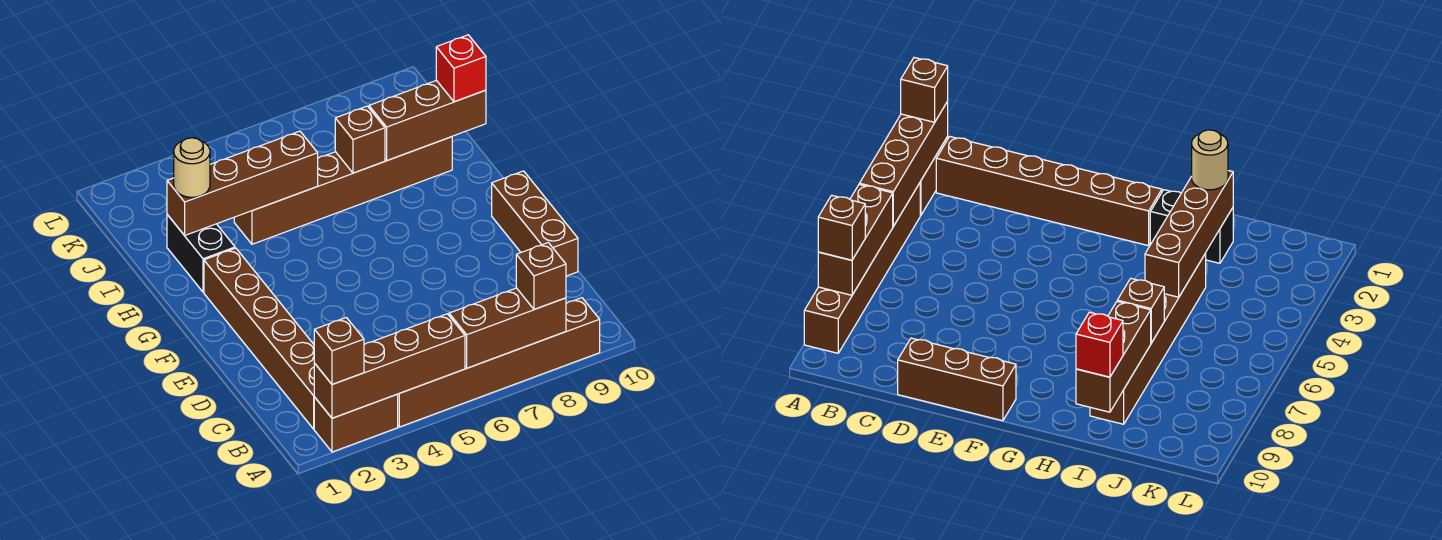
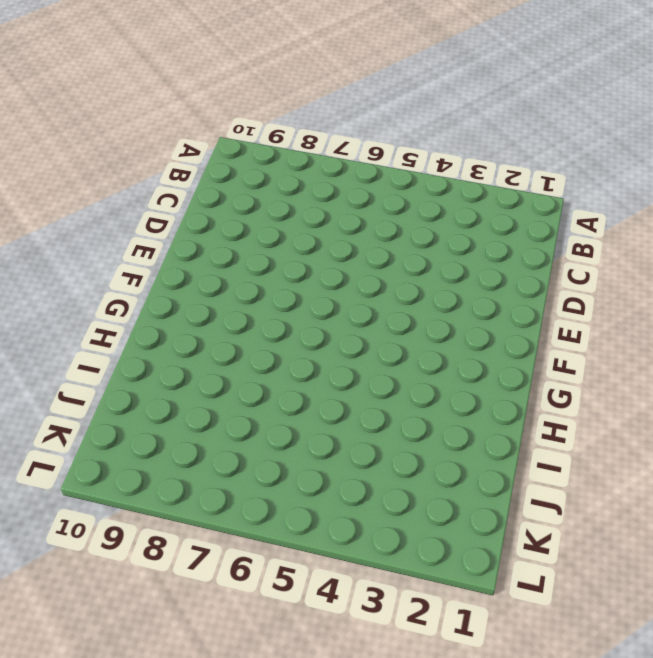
none -> brown 1x2 brick [314,394,398,452]
none -> brown 1x6 brick [398,298,600,427]
none -> brown 1x6 brick [204,248,314,429]

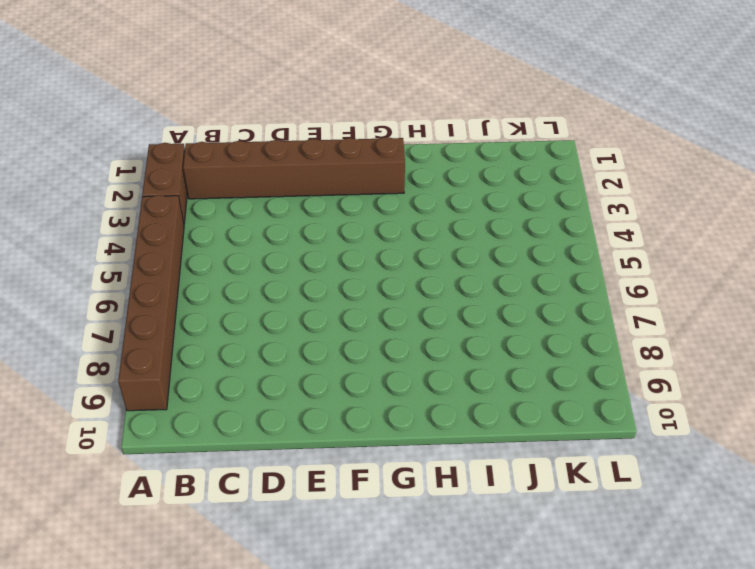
none -> brown 1x3 brick [492,171,578,276]
none -> black 1x2 brick [167,215,235,292]
none -> brown 1x6 brick [234,137,452,244]

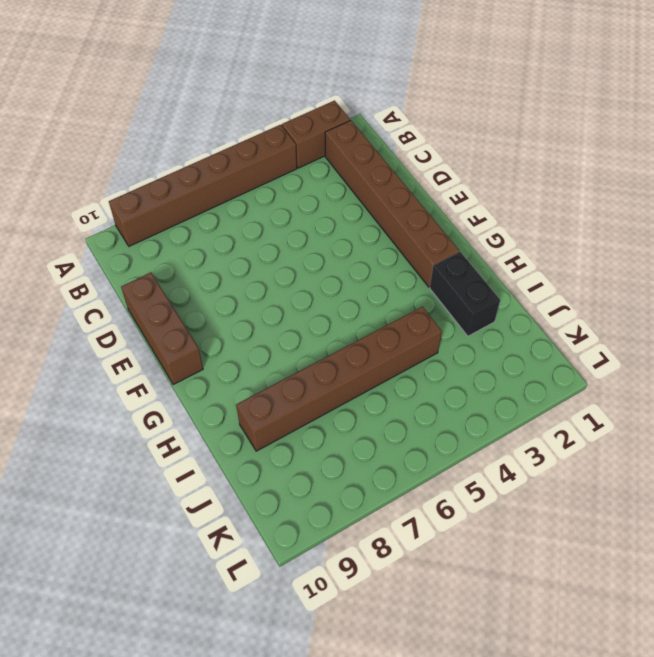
none -> brown 1x4 brick [314,314,465,418]
none -> brown 1x3 brick [449,288,566,368]
none -> brown 1x4 brick [167,131,318,235]

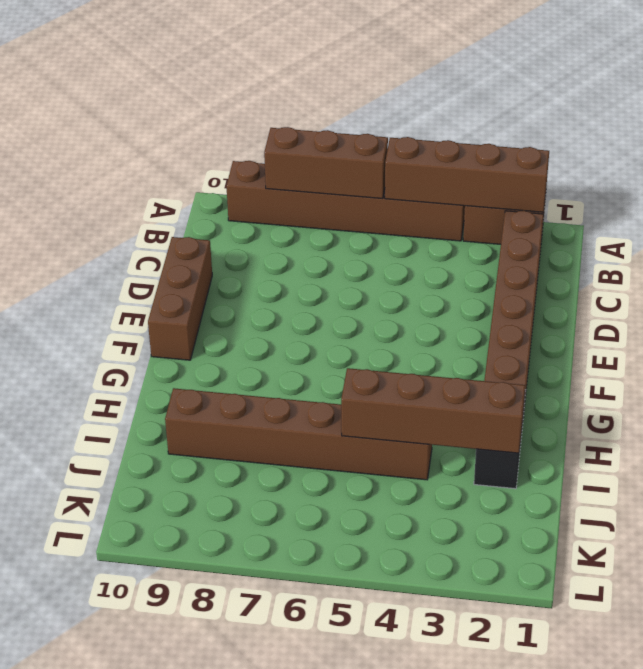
none -> brown 1x1 brick [335,106,385,173]
none -> brown 1x3 brick [369,80,486,160]
none -> brown 1x1 brick [314,318,364,384]

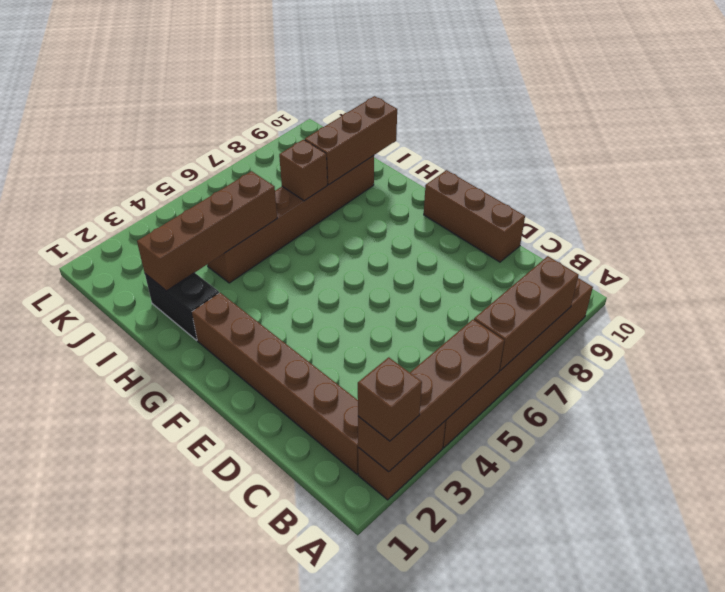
none -> brown 1x1 brick [516,243,566,309]
none -> tan 1x1 round brick [174,138,210,197]
none -> red 1x1 brick [436,35,486,102]

